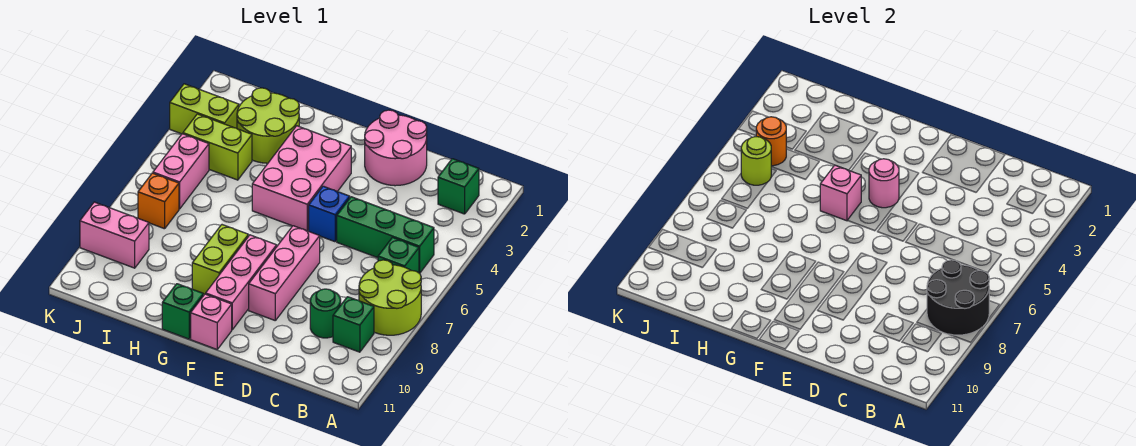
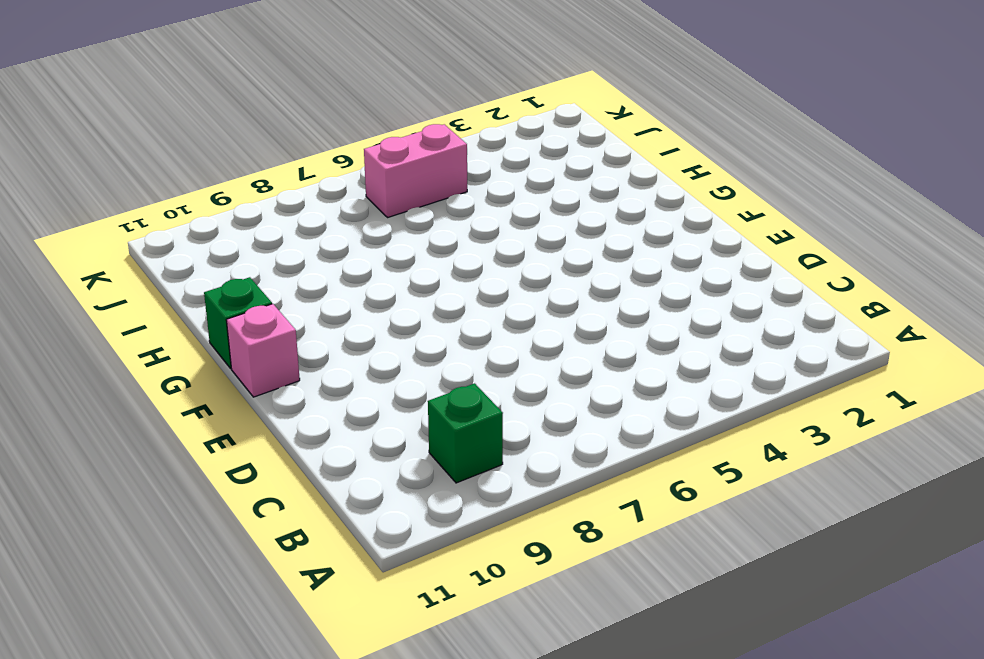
none -> lime 2x2 round brick [359,260,421,335]
none -> green 1x1 brick [438,159,479,214]
none -> green 1x3 brick [337,197,434,273]

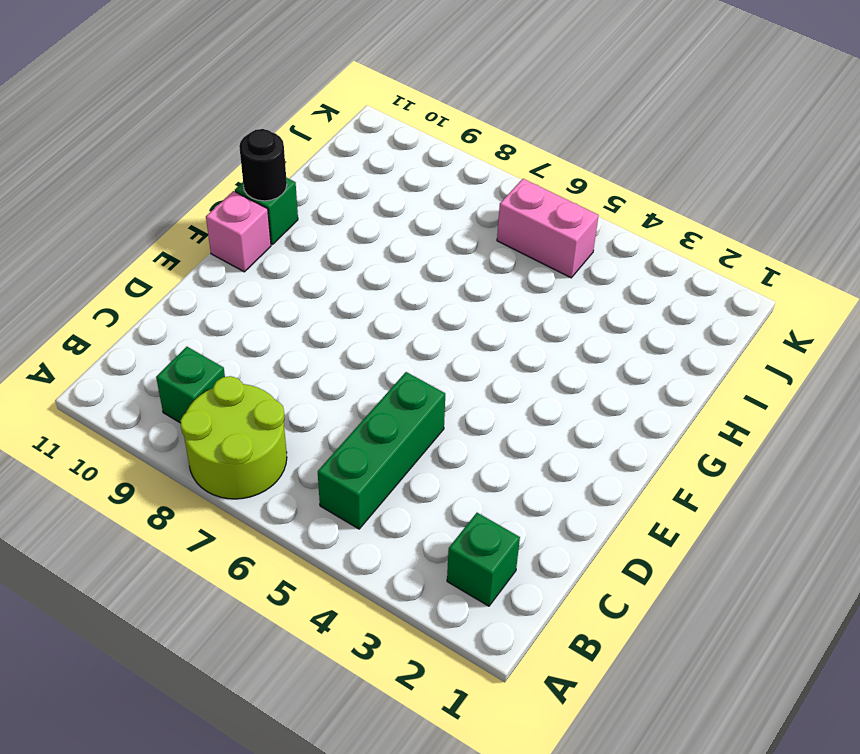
black 1x1 round brick [239,129,287,201] -> none
none -> green 1x1 brick [378,238,419,273]
none -> green 1x1 round brick [310,289,341,338]
none -> pink 2x2 round brick [365,110,427,186]

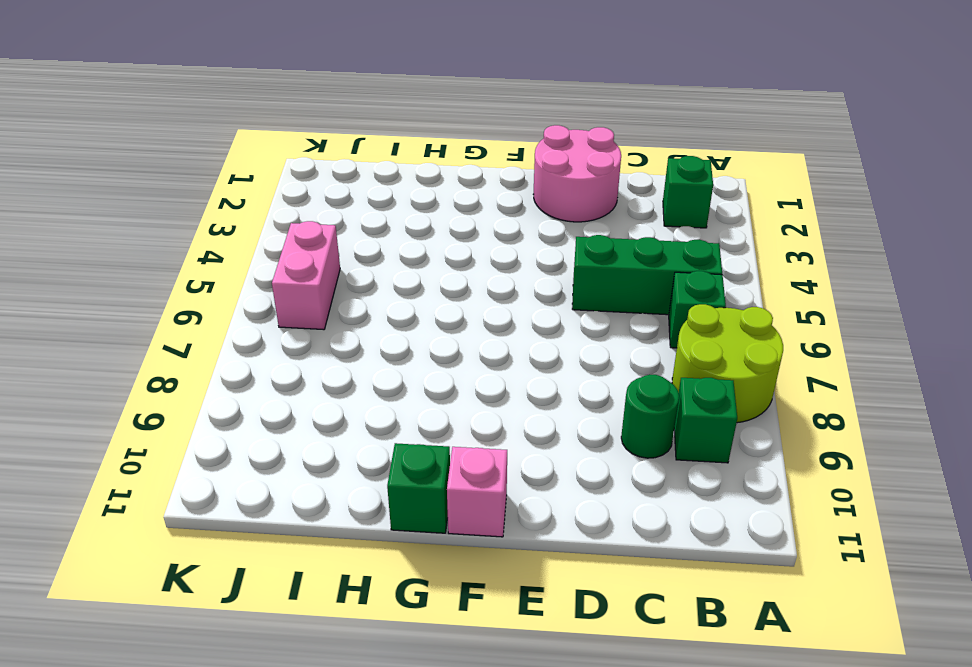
none -> blue 1x1 brick [309,186,350,242]
none -> pink 1x3 brick [249,226,320,320]
none -> pink 2x3 brick [252,126,351,231]

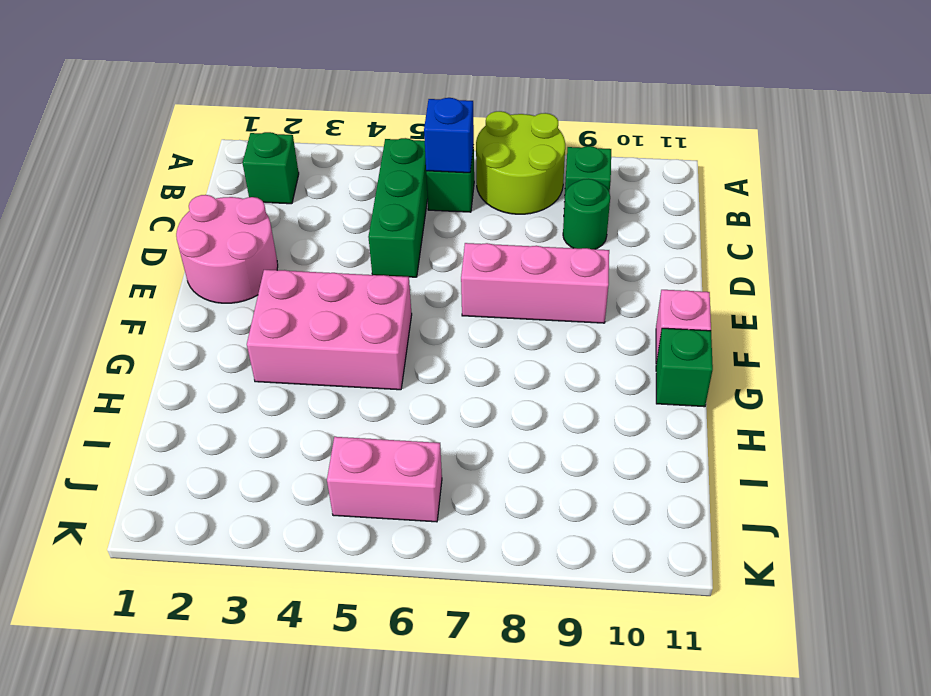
blue 1x1 brick [424,98,474,173] -> blue 1x1 brick moved to [309,186,350,242]
none -> pink 1x3 brick [206,235,277,330]
none -> lime 1x2 brick [192,225,248,294]
none -> lime 2x2 round brick [237,88,299,163]

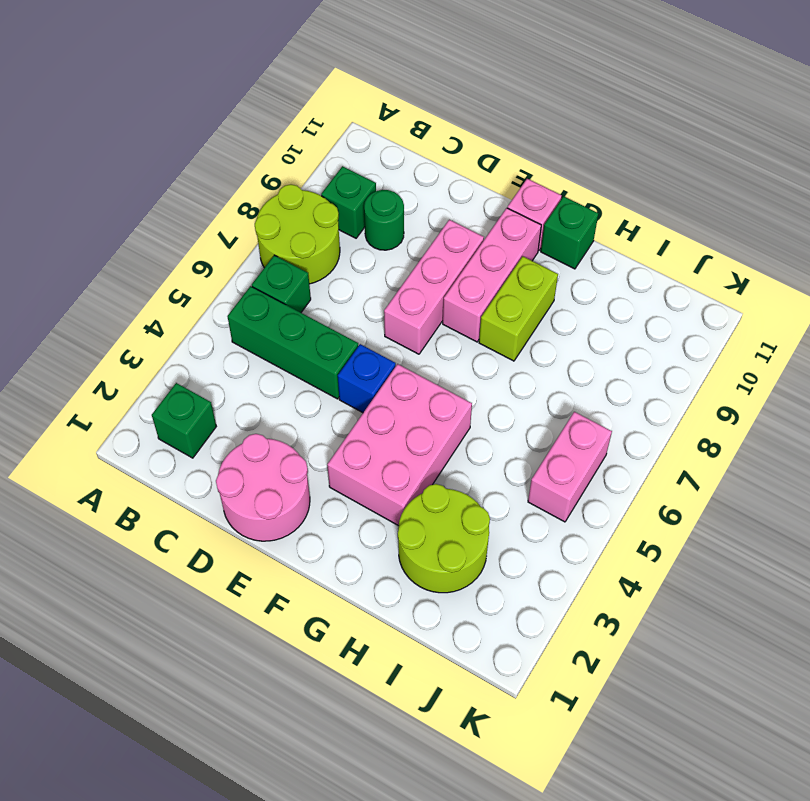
none -> lime 1x2 brick [183,114,252,180]
none -> lime 1x2 brick [170,84,239,134]
none -> orange 1x1 brick [138,173,179,229]

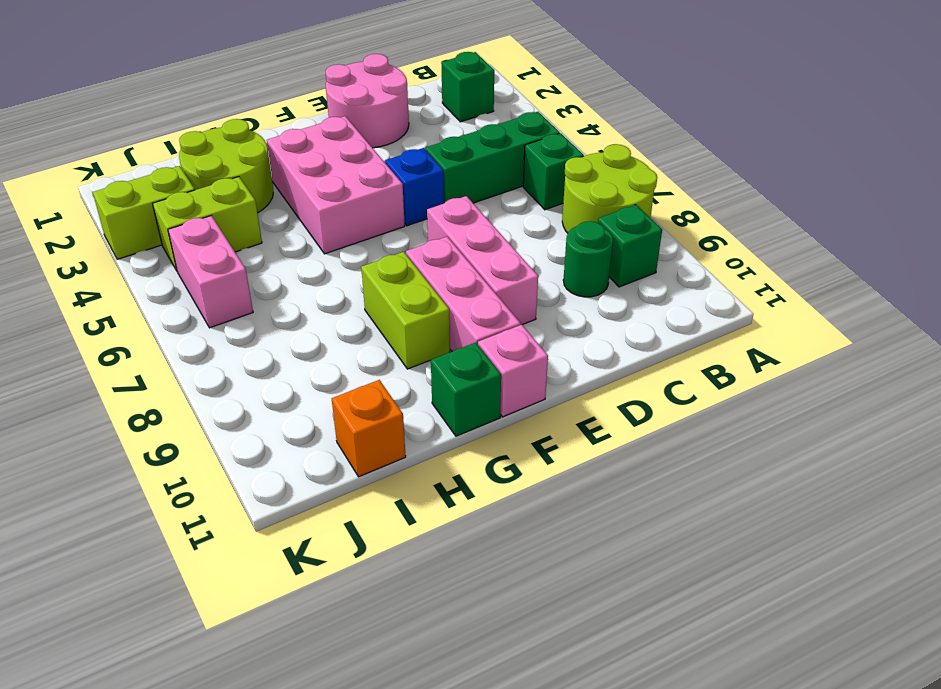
orange 1x1 brick [332,380,406,477] -> orange 1x1 brick moved to [138,173,179,229]
none -> pink 1x2 brick [80,202,149,268]
none -> black 2x2 round brick [927,260,989,335]
none -> pink 1x1 round brick [869,159,899,208]

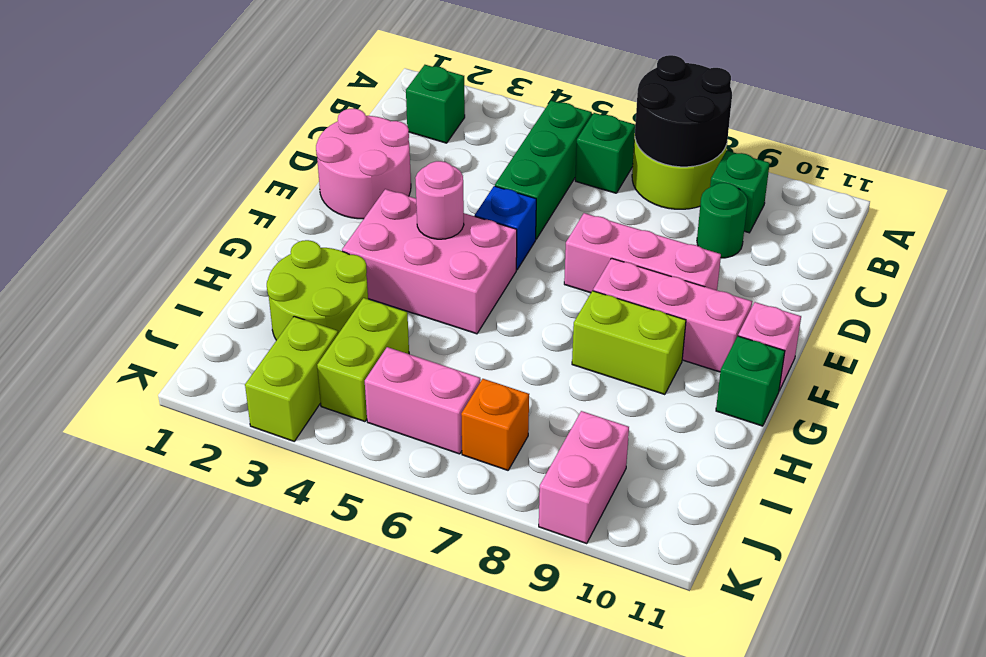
none -> pink 1x1 brick [820,165,861,221]
none -> orange 1x1 round brick [756,117,786,166]
none -> lime 1x1 round brick [741,137,771,185]

